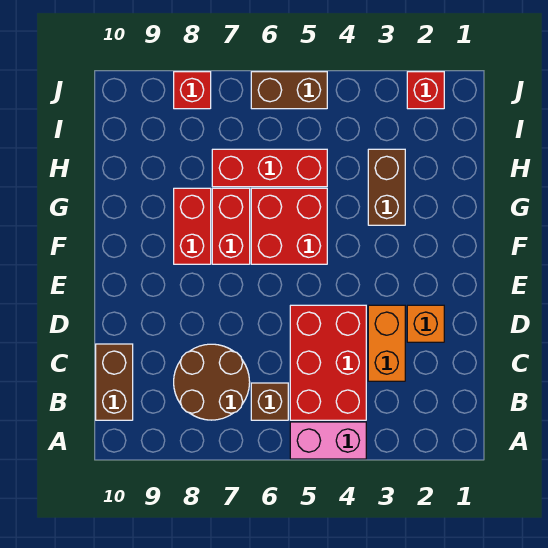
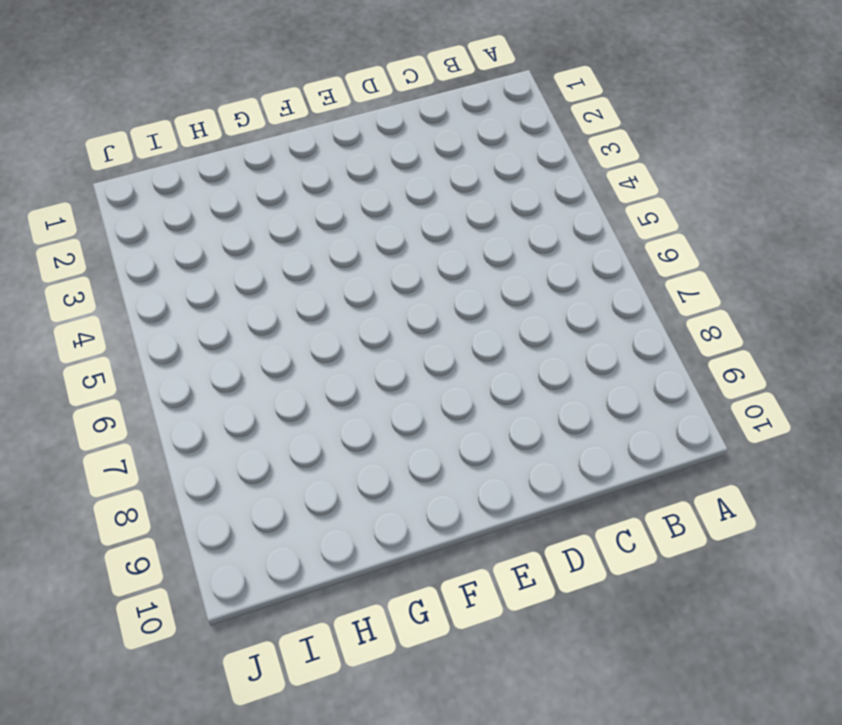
none -> pink 1x2 brick [290,422,366,459]
none -> red 2x3 brick [290,305,366,420]
none -> brown 1x1 brick [251,383,288,420]

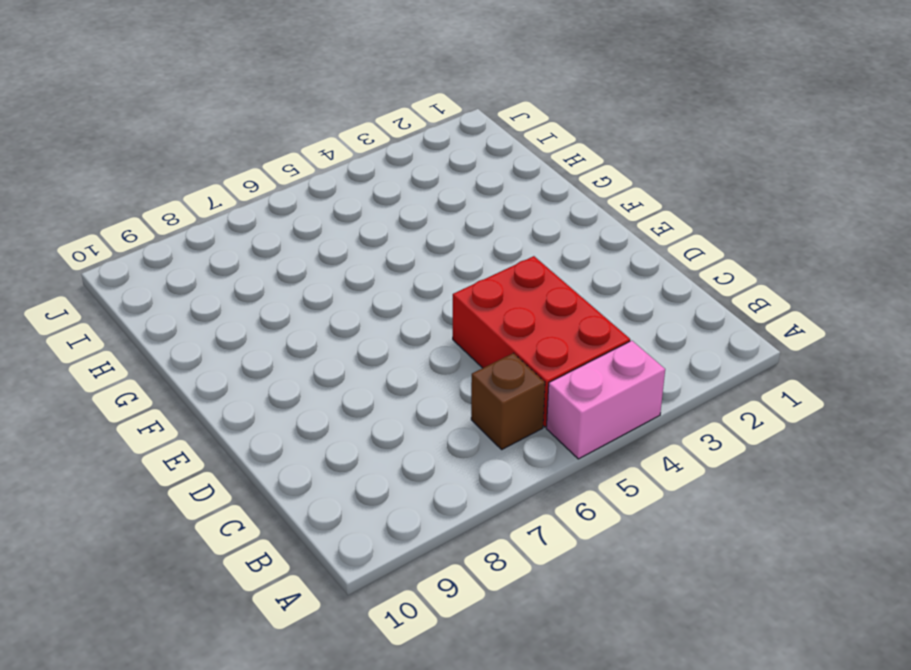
none -> brown 2x2 round brick [174,344,250,420]
none -> brown 1x2 brick [96,344,133,420]
none -> orange 1x2 brick [368,305,405,381]

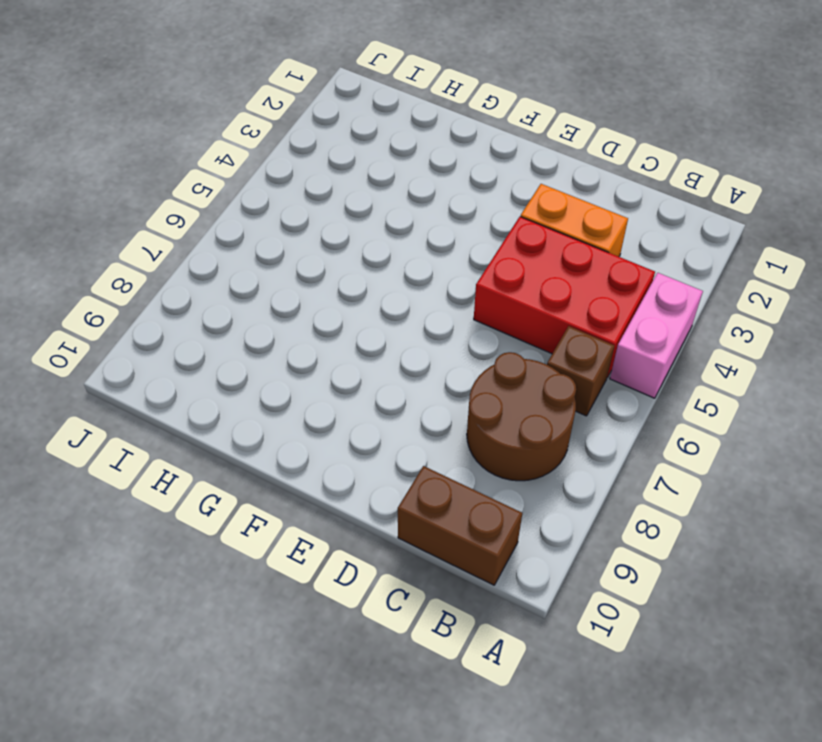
none -> orange 1x1 brick [407,305,444,342]
none -> red 2x2 brick [251,188,327,264]
none -> red 1x2 brick [212,188,250,264]

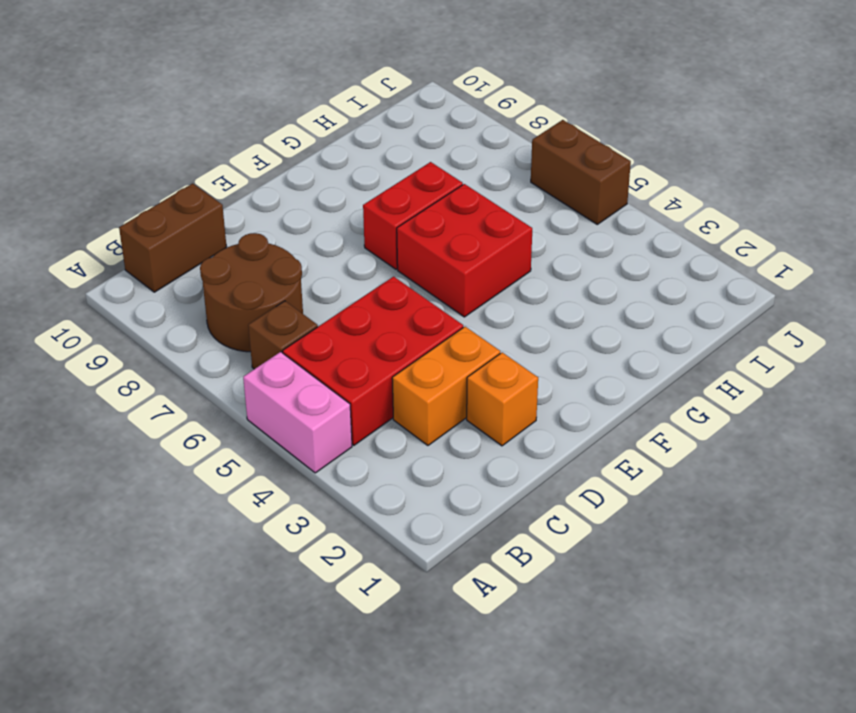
none -> red 1x2 brick [174,188,211,264]
none -> brown 1x2 brick [368,149,405,225]
none -> red 1x3 brick [212,149,327,187]

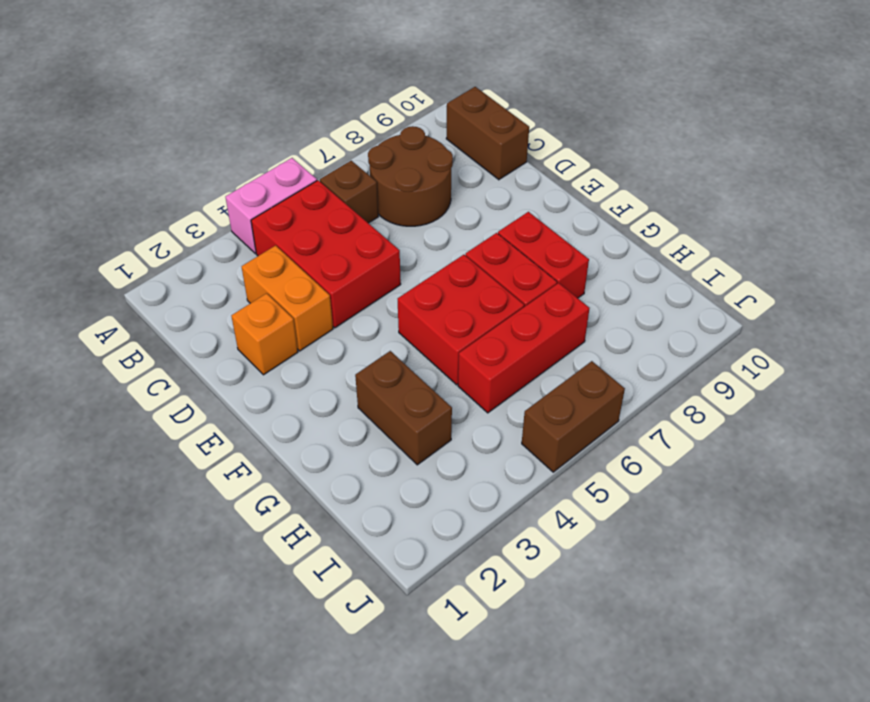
none -> red 1x1 brick [407,72,444,109]
none -> red 1x1 brick [174,72,211,109]

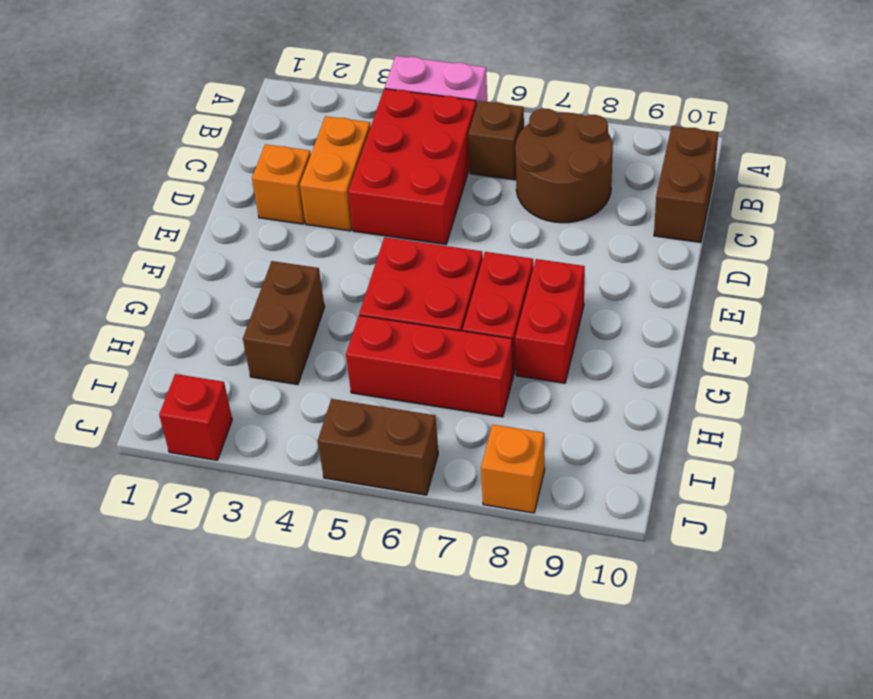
orange 1x1 brick [481,424,545,513] -> red 1x1 brick [174,72,211,109]

